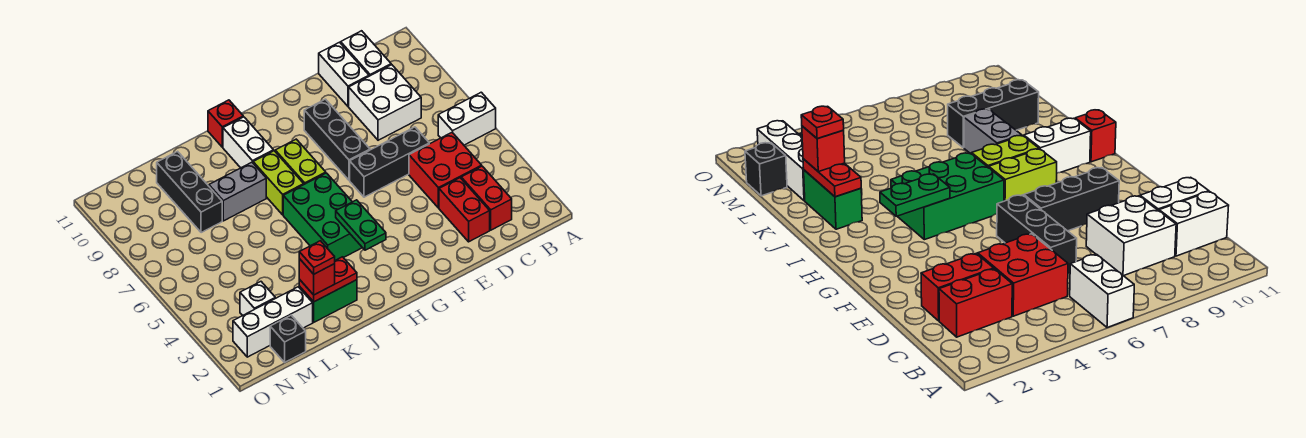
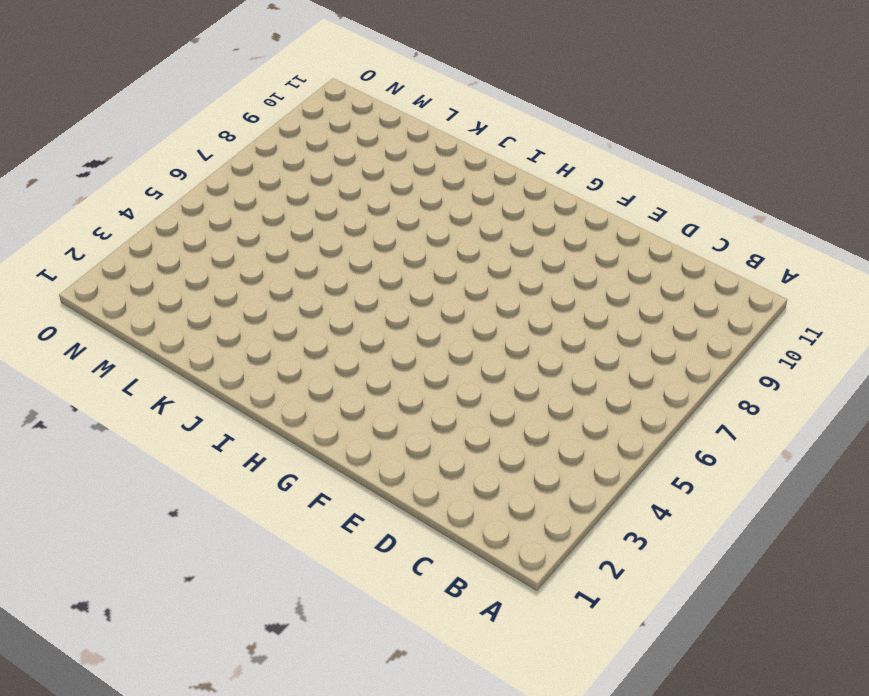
none -> white 1x2 brick [438,92,496,145]
none -> red 1x2 brick [461,166,512,230]
none -> red 2x2 brick [409,133,482,208]

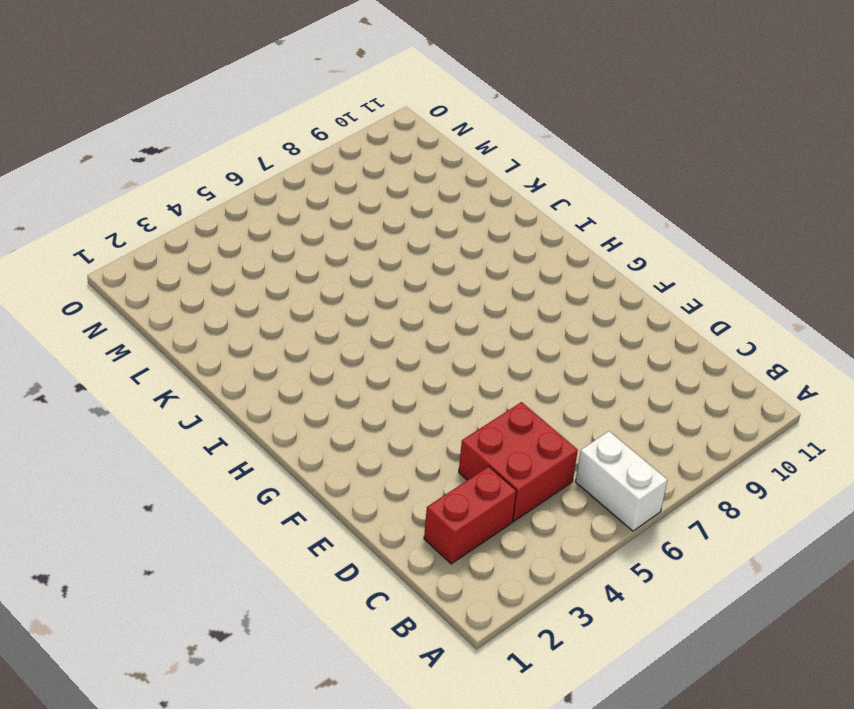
none -> white 2x2 brick [349,65,421,140]
none -> white 1x2 brick [341,31,391,76]
none -> red 1x2 brick [439,178,490,242]

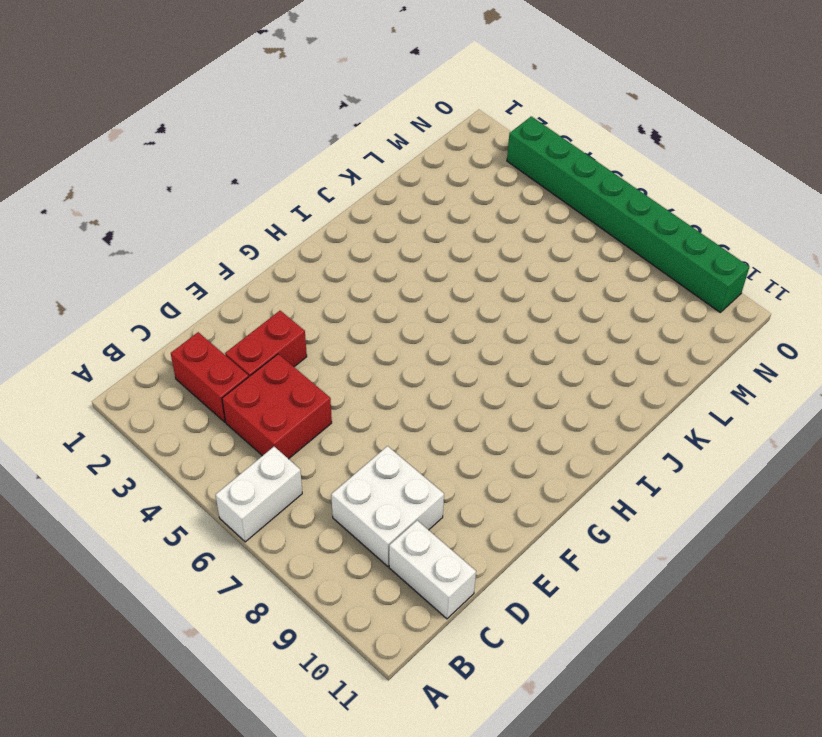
red 1x2 brick [225,311,307,376] -> red 1x2 brick turned to [439,178,490,242]
green 1x8 brick [507,116,749,312] -> none
none -> black 1x3 brick [350,127,429,197]
none -> white 1x2 brick [319,42,369,106]
none -> black 1x3 brick [304,99,370,180]

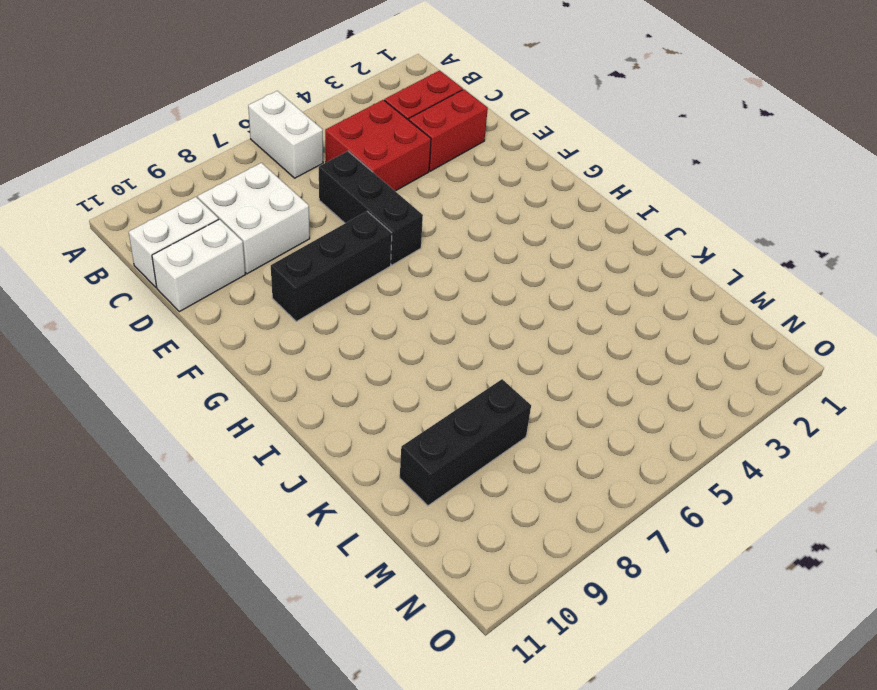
none -> green 2x3 brick [283,173,362,260]
none -> lime 1x2 brick [275,139,326,184]
none -> lime 1x2 brick [253,151,304,215]

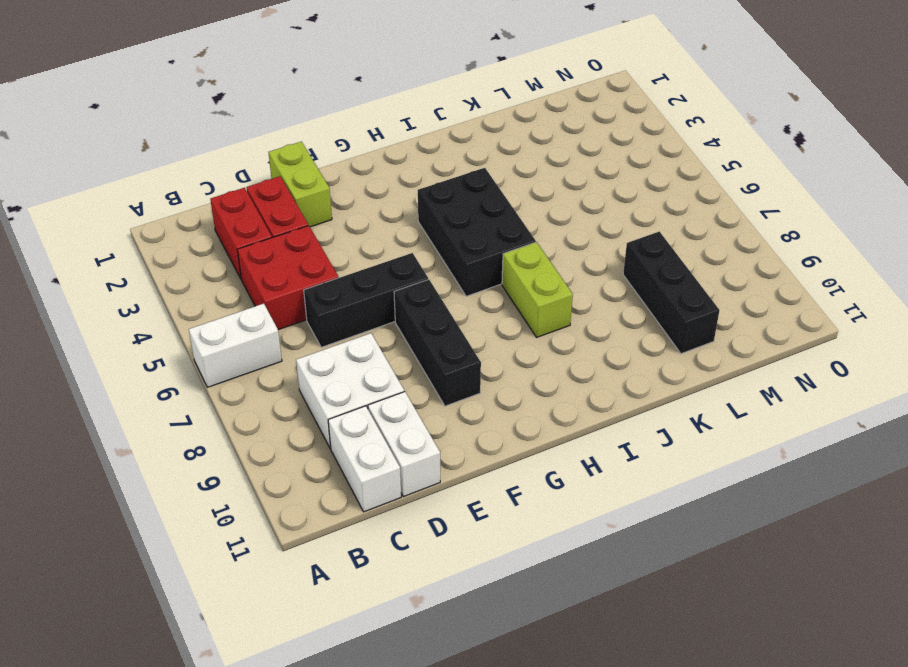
lime 1x2 brick [268,142,332,227] -> lime 1x2 brick moved to [275,139,326,184]
black 2x3 brick [418,168,536,296] -> green 2x3 brick [283,173,362,260]
none -> white 1x2 brick [223,117,274,168]
none -> red 1x1 brick [208,100,243,147]
none -> green 1x2 brick [299,280,357,322]

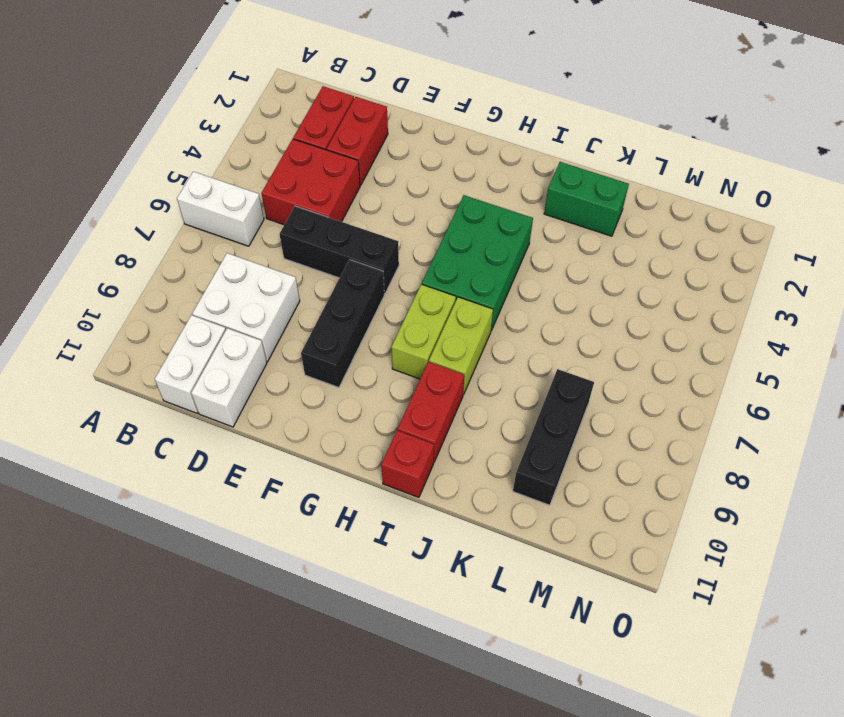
red 1x2 brick [398,362,464,462] -> white 1x2 brick [223,117,274,168]
none -> grey 1x2 brick [209,162,266,221]
none -> white 1x3 brick [233,287,313,357]
none -> black 1x1 brick [270,315,306,362]

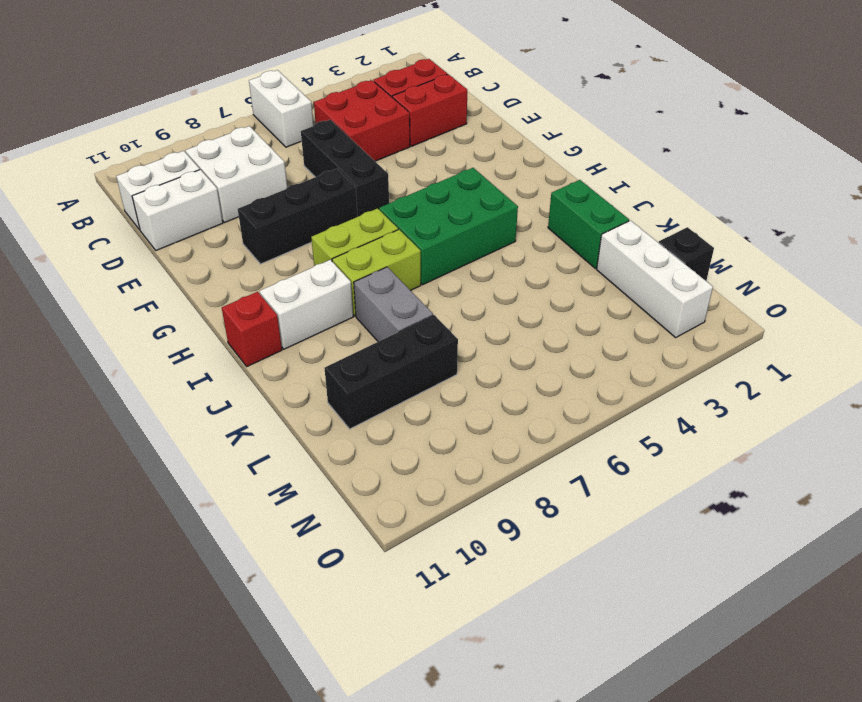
none -> white 1x1 brick [240,282,275,315]
none -> green 1x2 plate [336,200,386,250]
none -> red 1x2 plate [299,257,357,302]

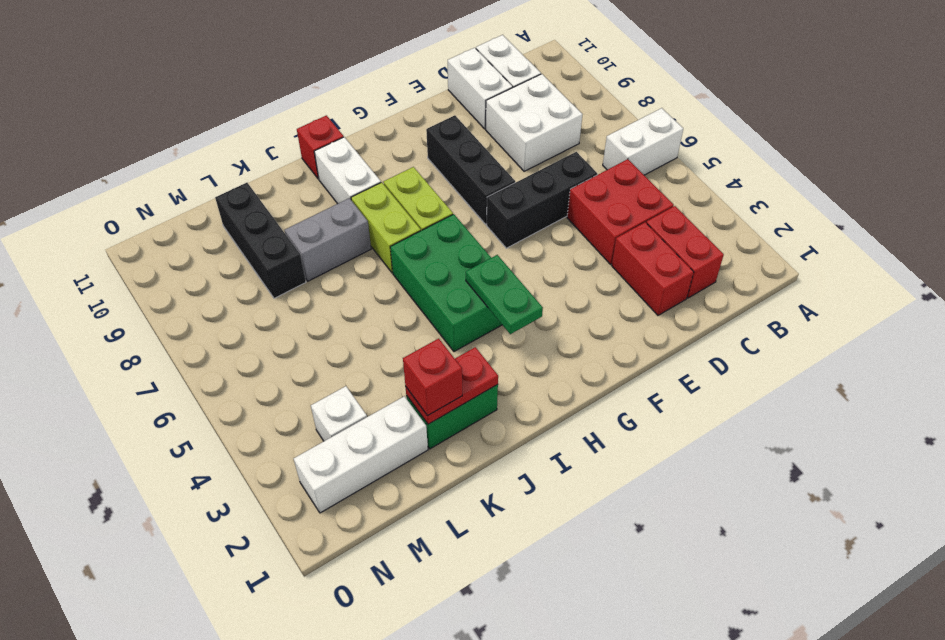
none -> black 1x1 brick [270,315,306,362]
none -> red 1x1 plate [299,241,335,274]

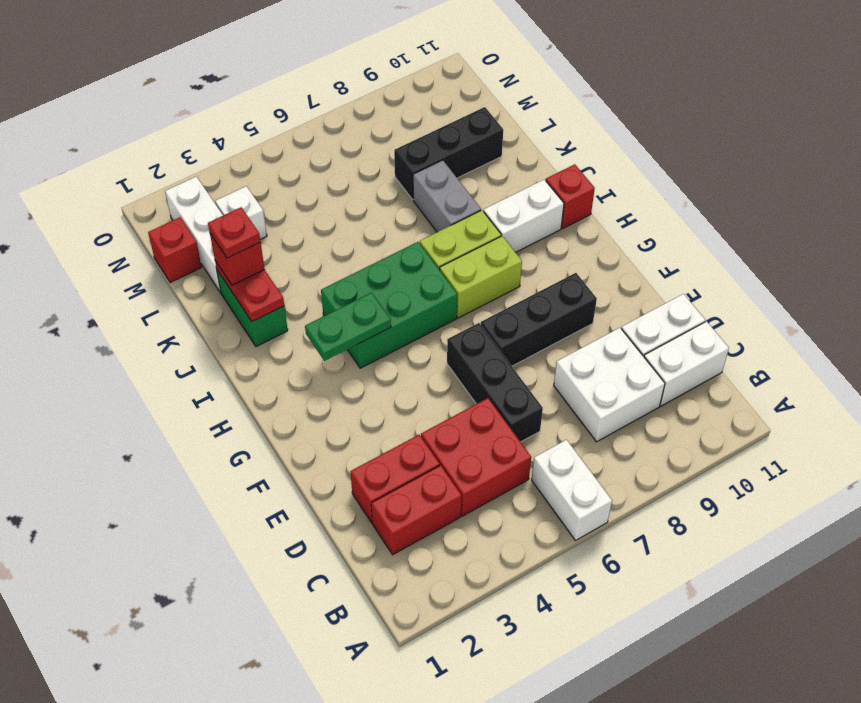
red 1x1 brick [148,217,202,283] -> black 1x1 brick [270,315,306,362]

